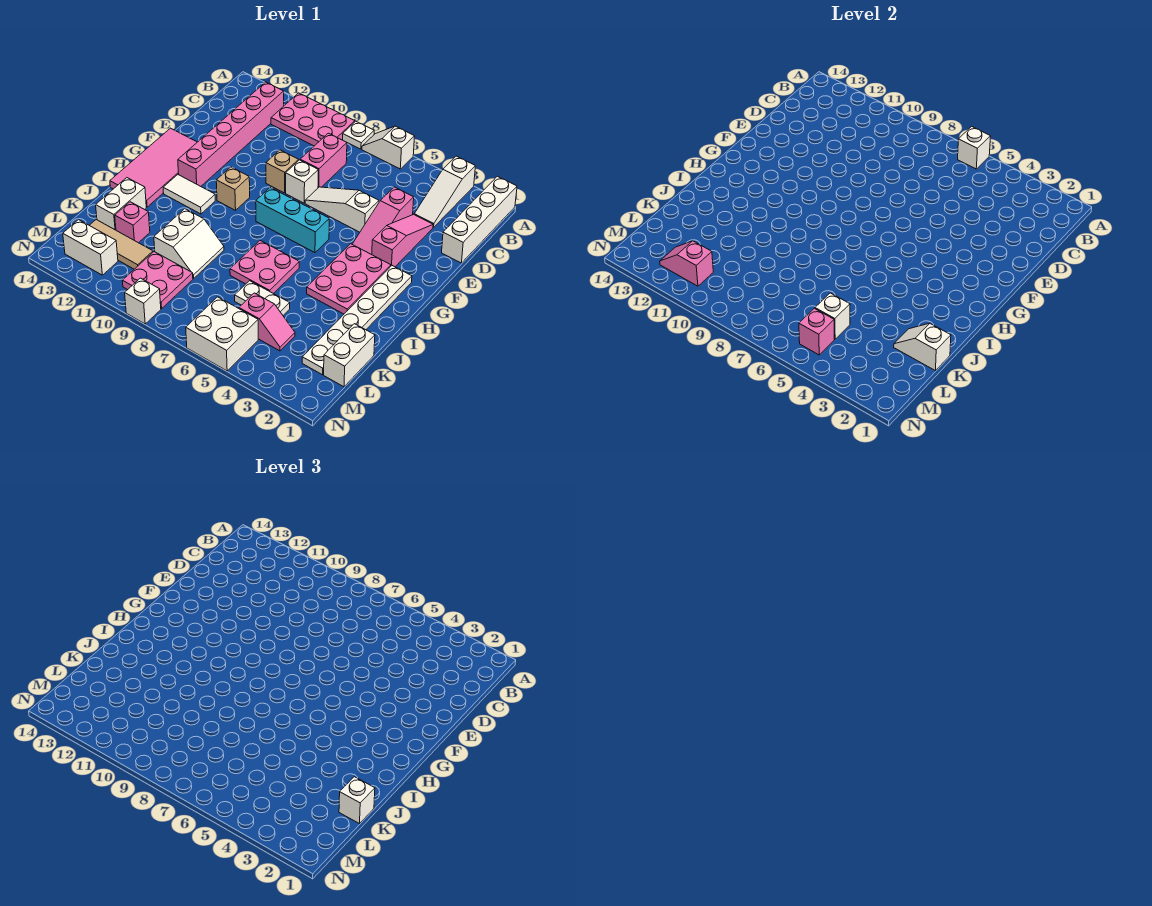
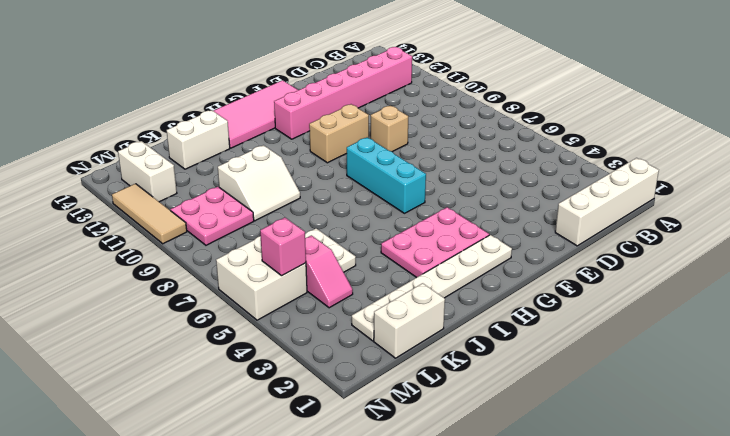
tan 1x2 brick [309,104,369,163] -> tan 1x1 brick [216,167,250,210]
tan 1x3 tile [112,184,187,244] -> tan 1x3 tile moved to [90,220,153,269]
none -> white 1x3 slope [414,156,475,227]
none -> white 1x2 slope [362,126,415,169]
none -> white 1x1 plate [343,121,374,149]
none -> pink 2x3 plate [271,93,355,146]

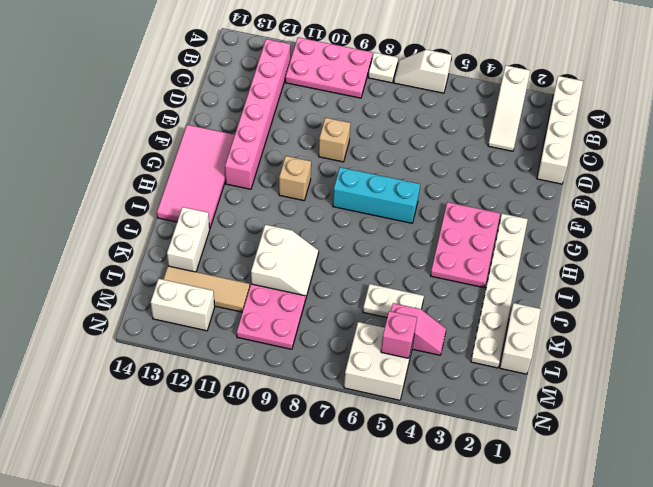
none -> pink 1x2 brick [300,133,347,188]
none -> pink 1x3 slope [372,214,433,267]
none -> pink 1x3 slope [352,187,414,254]
none -> white 1x3 slope [305,187,379,232]

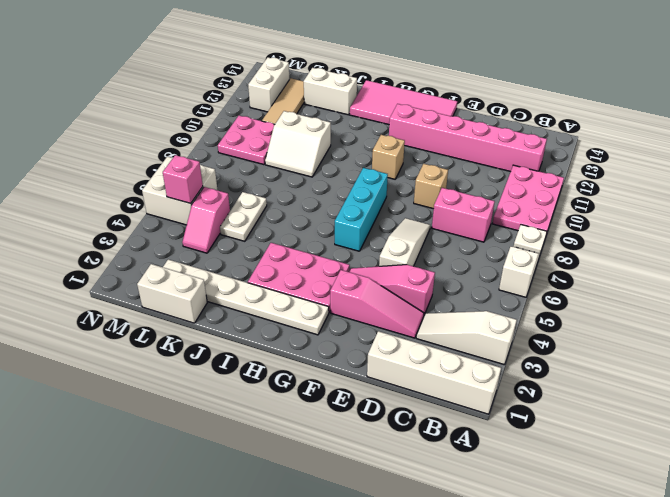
none -> white 1x1 brick [286,160,318,203]
none -> white 1x2 tile [163,175,215,214]
none -> pink 2x2 plate [230,241,299,294]
none -> pink 1x1 brick [115,202,150,243]

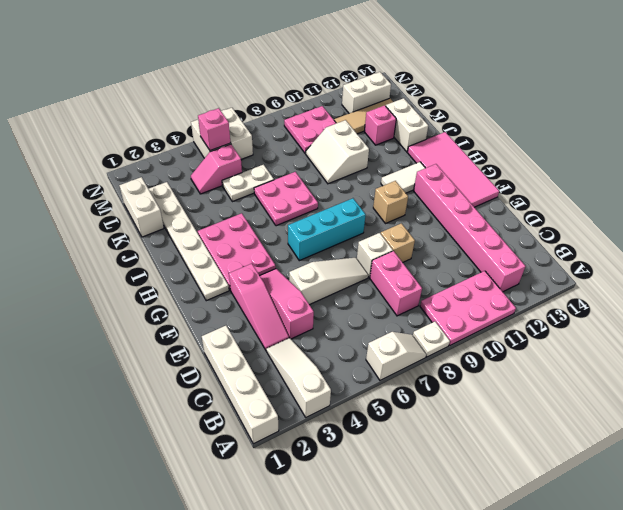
none -> white 1x1 brick [125,278,161,324]
none -> white 1x1 brick [958,126,991,169]
none -> white 1x2 slope [894,323,951,371]
none -> white 1x1 brick [815,293,850,339]

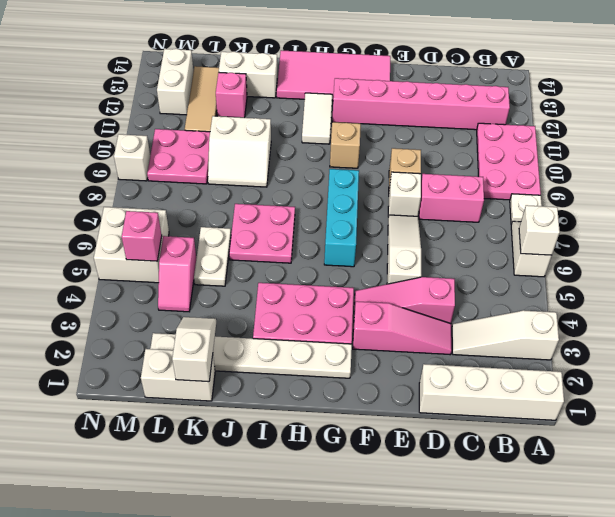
none -> white 1x1 brick [815,293,850,339]
none -> pink 1x2 slope [660,241,713,286]
none -> white 1x1 brick [339,777,375,824]

